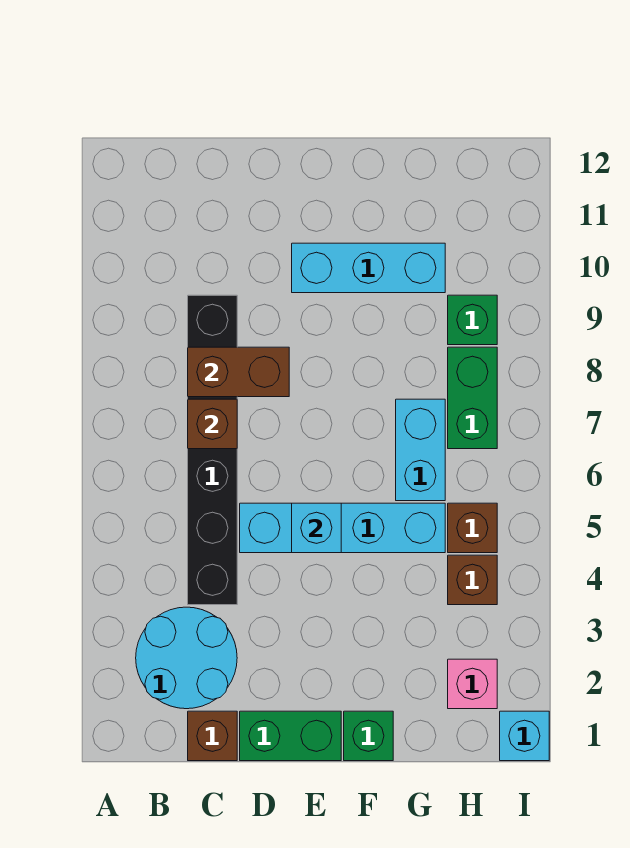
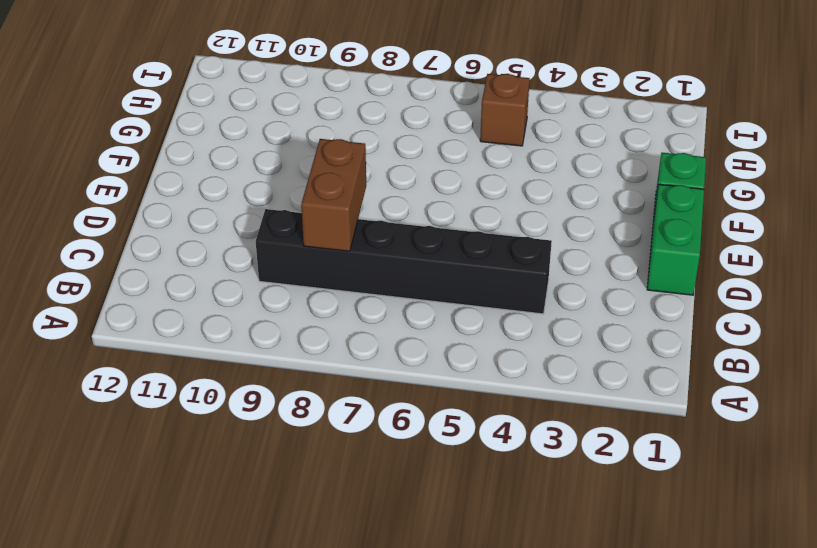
none -> cyan 2x2 round brick [136,607,237,709]
none -> brown 1x1 brick [188,711,237,761]
none -> cyan 1x4 brick [240,503,445,553]

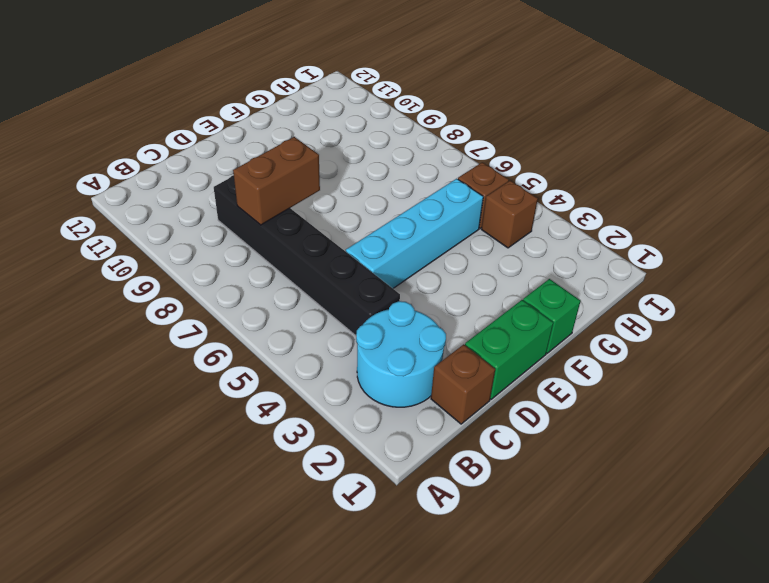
none -> cyan 1x3 brick [292,243,445,293]
none -> cyan 1x2 brick [396,399,445,501]
none -> pink 1x1 brick [448,659,497,709]

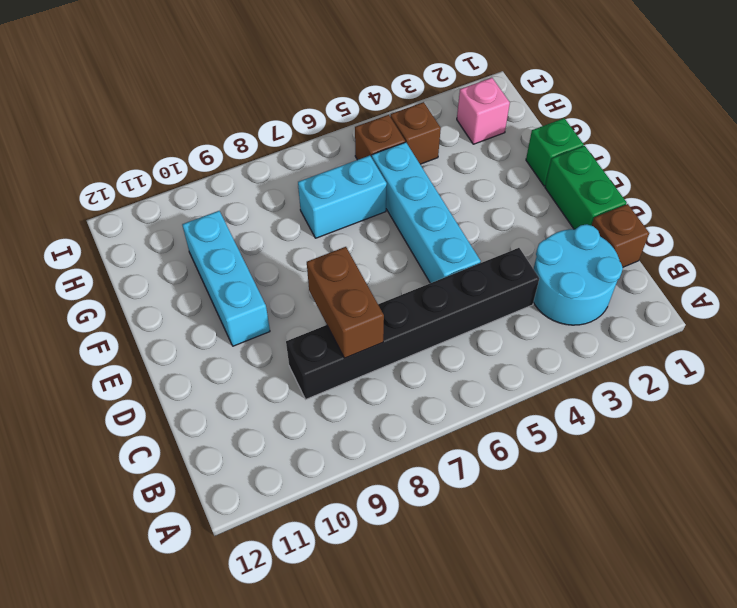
none -> green 1x2 brick [448,347,497,449]
none -> green 1x1 brick [448,295,497,345]
none -> cyan 1x1 brick [500,711,549,761]

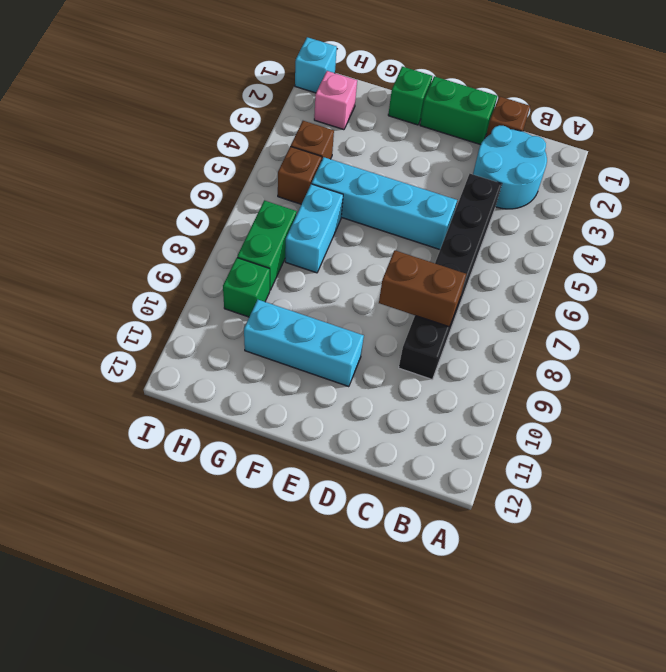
none -> brown 1x1 brick [188,399,237,449]
none -> cyan 1x1 brick [292,503,341,553]

